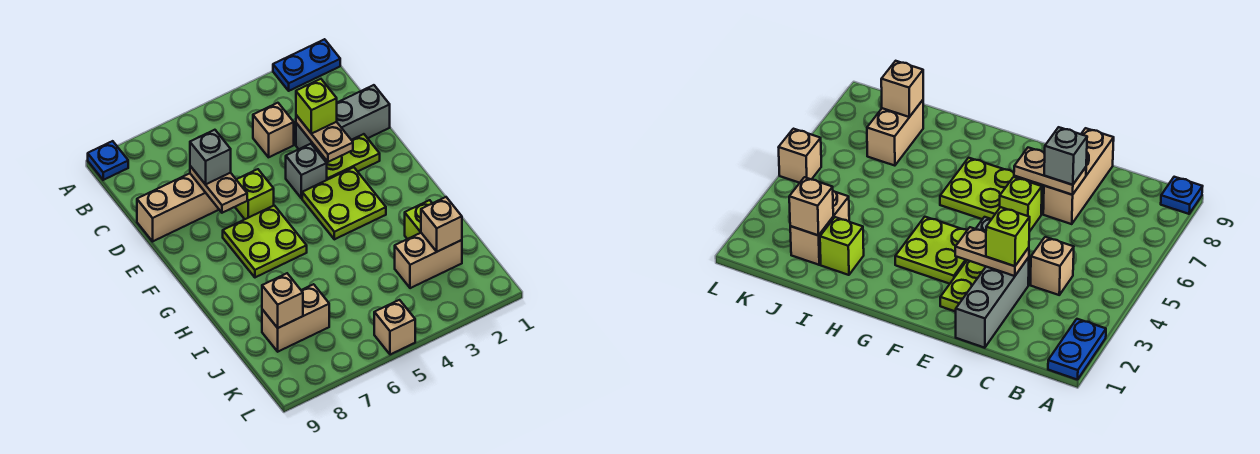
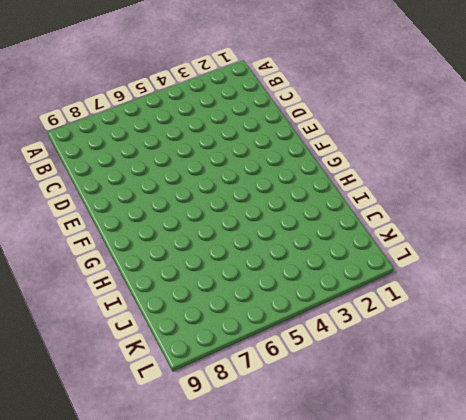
none -> blue 1x2 plate [273,39,340,91]
none -> blue 1x1 plate [88,141,128,180]
none -> tan 1x1 brick [253,103,294,157]

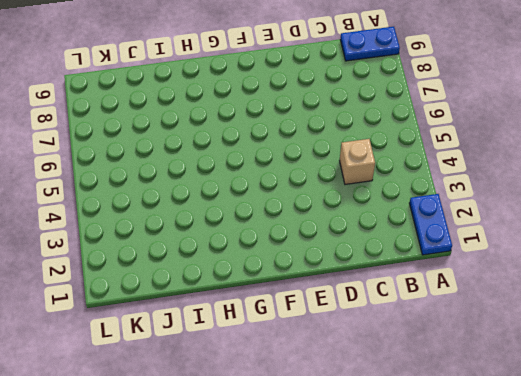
blue 1x2 plate [340,27,400,61] -> blue 1x1 plate [88,141,128,180]
none -> grey 1x3 brick [296,85,390,155]
none -> tan 1x3 brick [137,173,219,241]
none -> lime 1x2 plate [321,134,380,180]

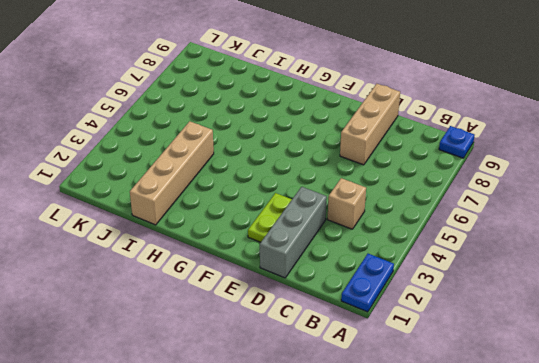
tan 1x4 brick [130,121,214,225] -> lime 1x1 brick [405,200,432,239]
none -> grey 1x1 brick [286,144,327,198]
none -> lime 1x1 brick [235,169,274,219]
none -> lime 2x2 plate [302,167,386,239]

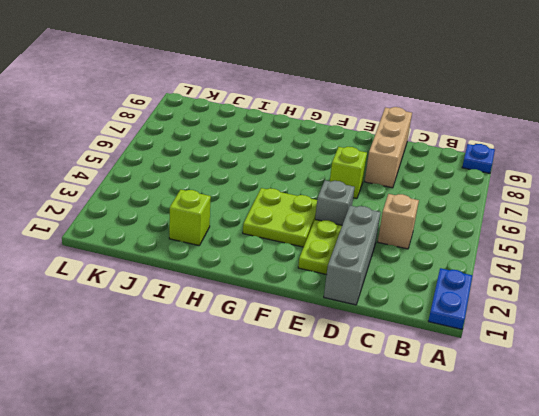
none -> lime 2x2 plate [223,205,307,277]
none -> tan 1x2 brick [395,233,462,288]
none -> tan 1x2 brick [262,284,329,352]

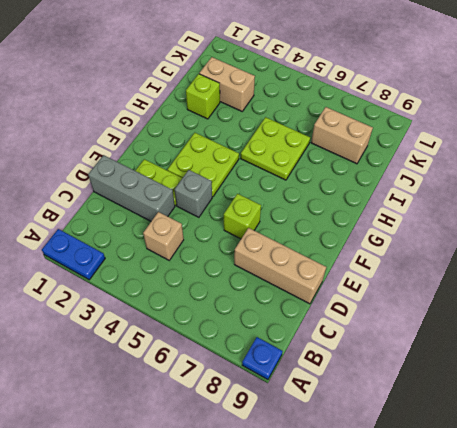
lime 2x2 plate [241,117,310,180] -> lime 2x2 plate moved to [223,205,307,277]
none -> tan 1x1 brick [374,300,415,355]
none -> tan 1x2 plate [296,115,353,162]
none -> tan 1x2 plate [190,166,247,213]

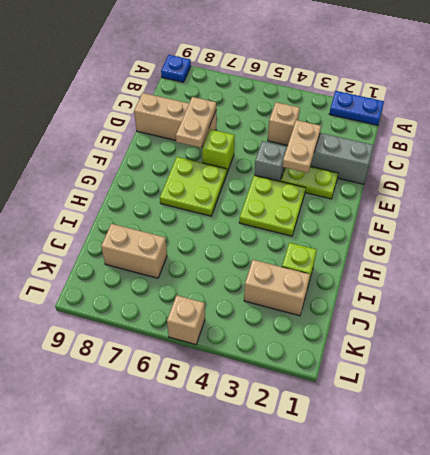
none -> tan 1x1 brick [421,197,462,252]
none -> tan 1x1 brick [262,273,303,328]
none -> lime 1x1 brick [296,79,337,134]

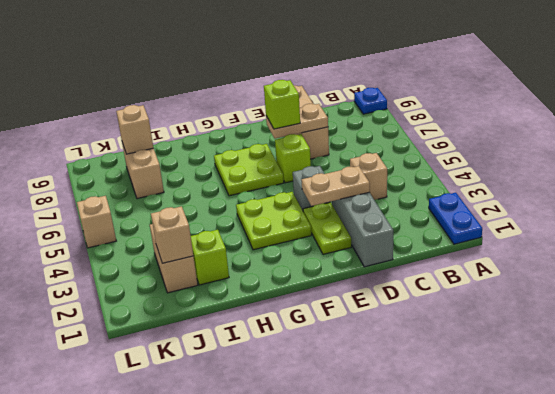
lime 1x1 brick [264,80,300,129] -> lime 1x1 brick moved to [296,79,337,134]
none -> grey 1x1 brick [190,130,231,185]

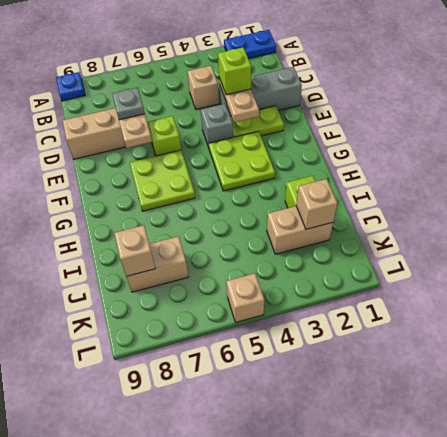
grey 1x1 plate [112,88,145,120] -> grey 1x1 brick [190,130,231,185]

